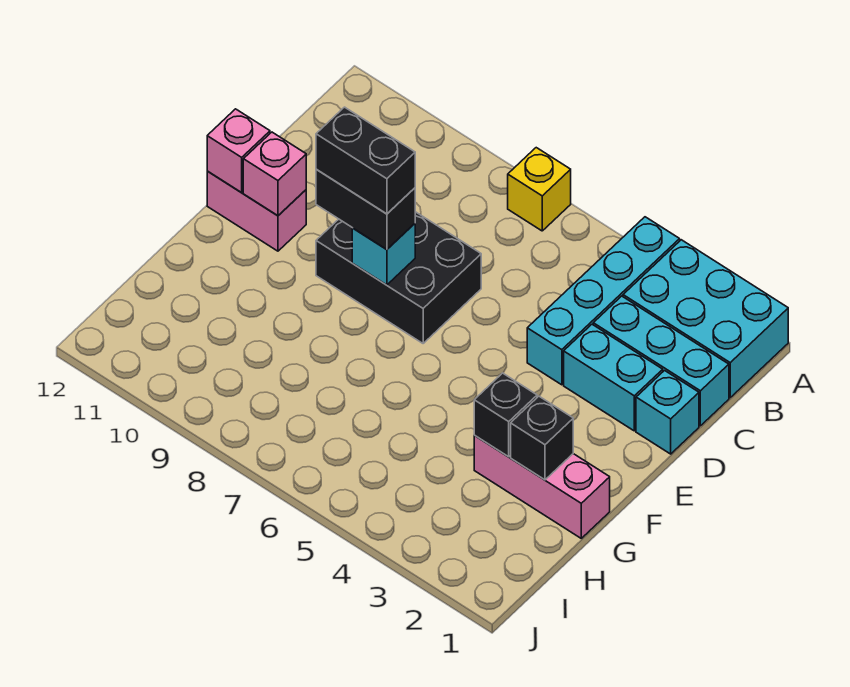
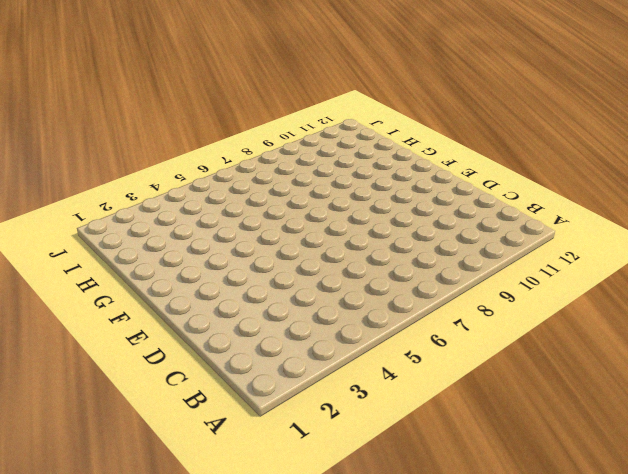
none -> cyan 2x3 brick [623,240,788,398]
none -> cyan 1x4 brick [527,217,680,385]
none -> yellow 1x1 brick [508,148,571,231]

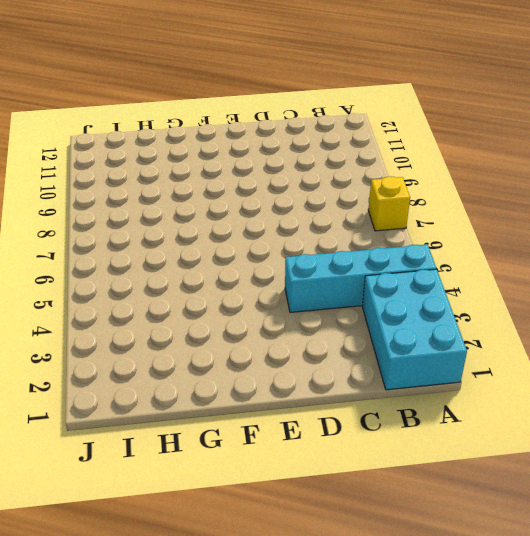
none -> cyan 1x3 brick [593,296,729,426]
none -> cyan 1x1 brick [636,371,699,454]
none -> cyan 1x2 brick [564,324,663,431]

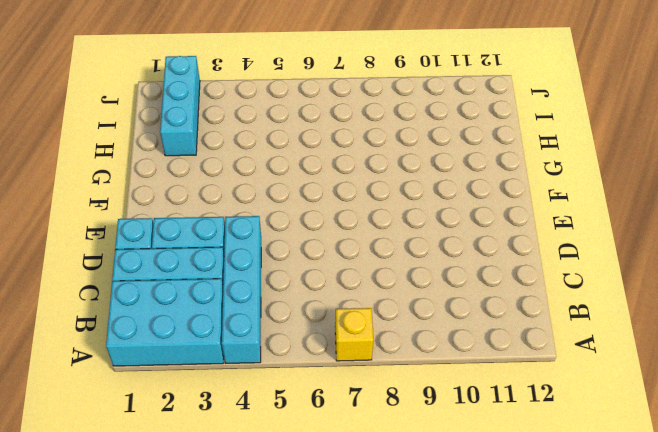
cyan 1x3 brick [160,56,200,156] -> none
none -> black 2x3 brick [316,212,481,343]
none -> pink 1x2 brick [207,171,306,251]
none -> pink 1x3 brick [474,435,610,538]

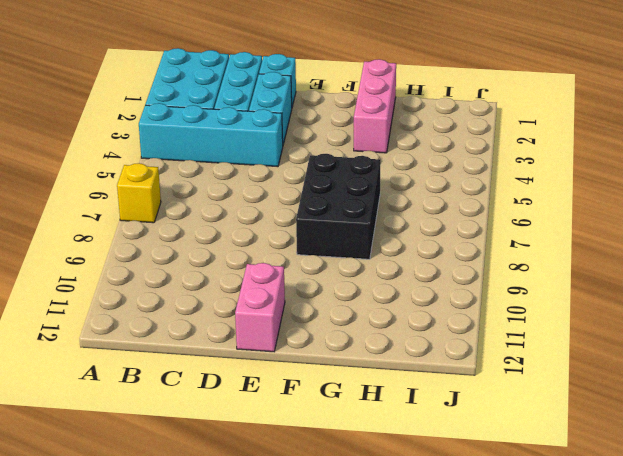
black 2x3 brick [296,154,381,259] -> black 2x3 brick moved to [316,212,481,343]
none -> cyan 1x1 brick [352,224,415,285]
none -> pink 1x1 brick [243,132,306,216]
none -> pink 1x1 brick [207,109,270,193]

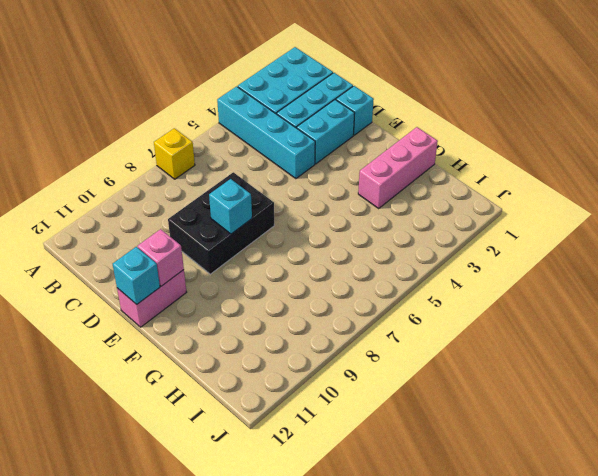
cyan 1x1 brick [113,247,160,304] -> pink 1x1 brick [207,109,270,193]
none -> black 1x1 brick [511,396,573,480]
none -> black 1x1 brick [474,373,537,457]
none -> black 1x2 brick [316,169,415,249]

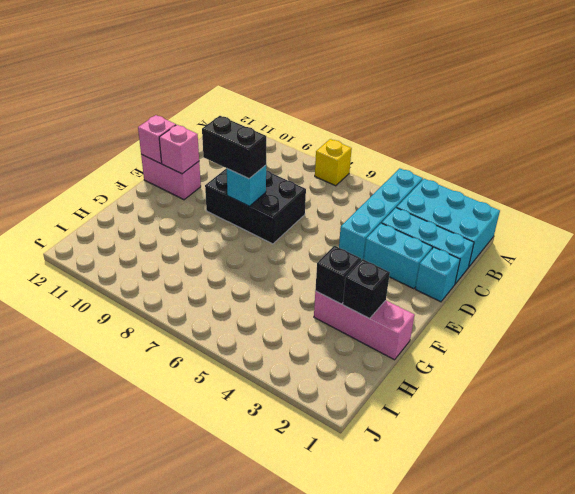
none -> black 1x2 brick [316,107,415,214]

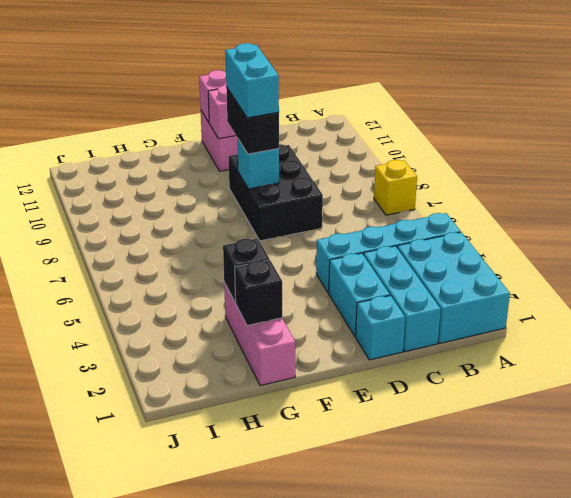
cyan 1x2 brick [225,43,279,118] -> black 1x2 brick [316,107,415,214]

